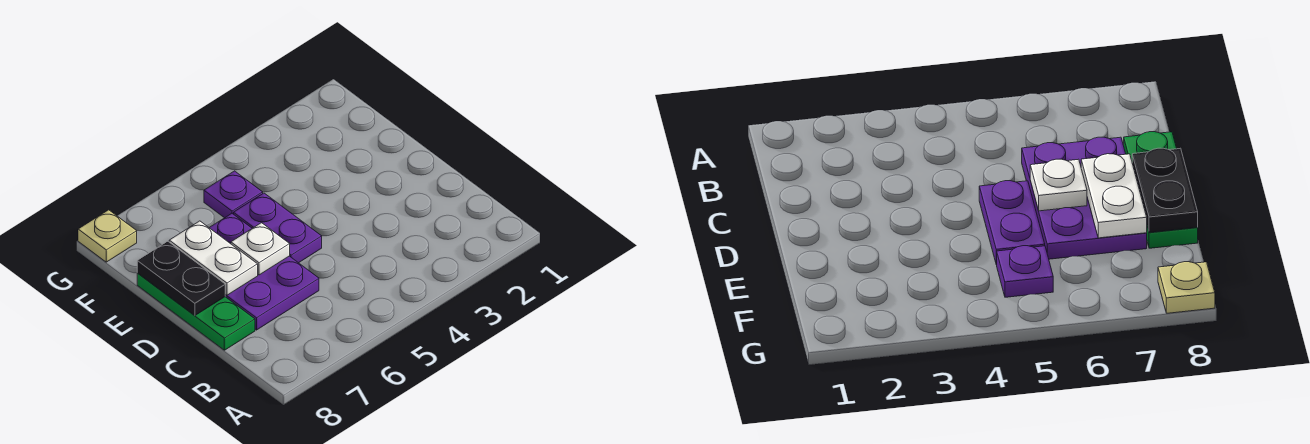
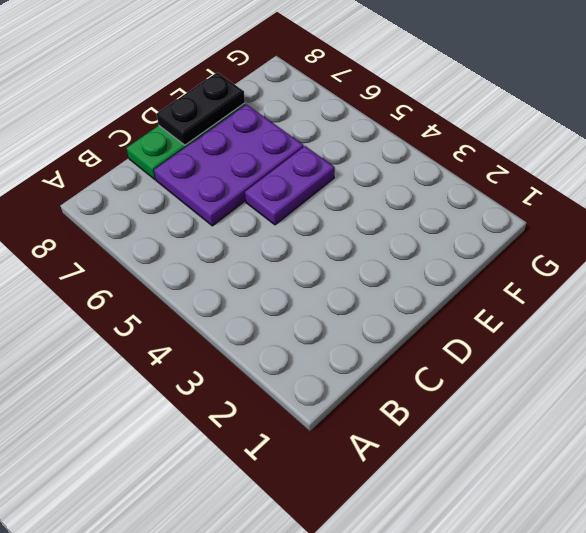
none -> purple 1x1 plate [204,171,263,218]
none -> tan 1x1 plate [78,210,137,262]

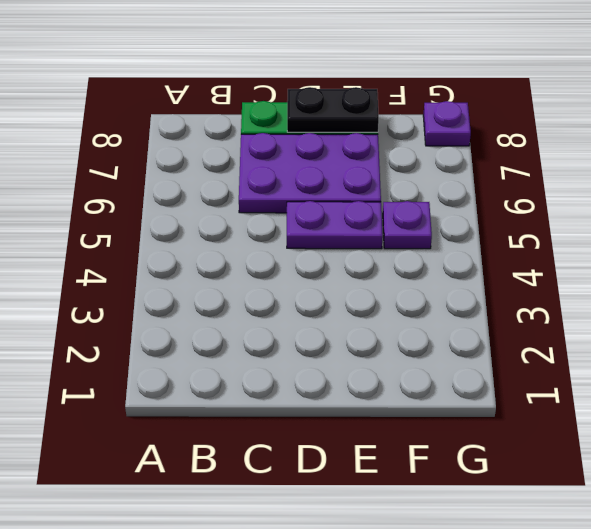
purple 1x1 plate [423,101,471,146] -> tan 1x1 plate [78,210,137,262]
none -> white 1x1 plate [231,223,290,275]
none -> white 1x2 plate [169,221,258,295]

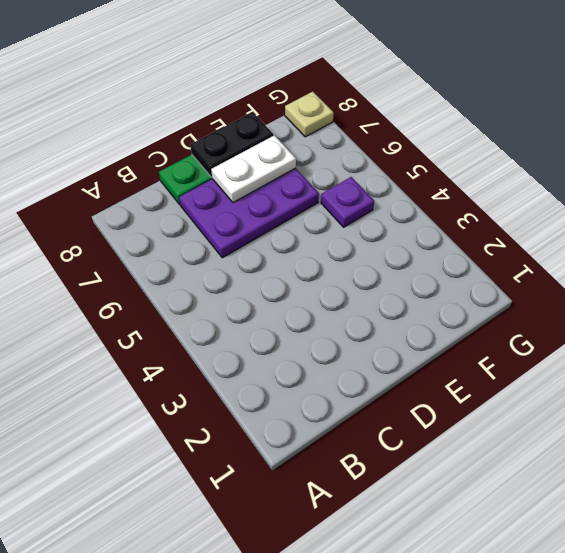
none -> purple 1x2 plate [234,193,322,263]
none -> white 1x1 plate [231,223,290,275]

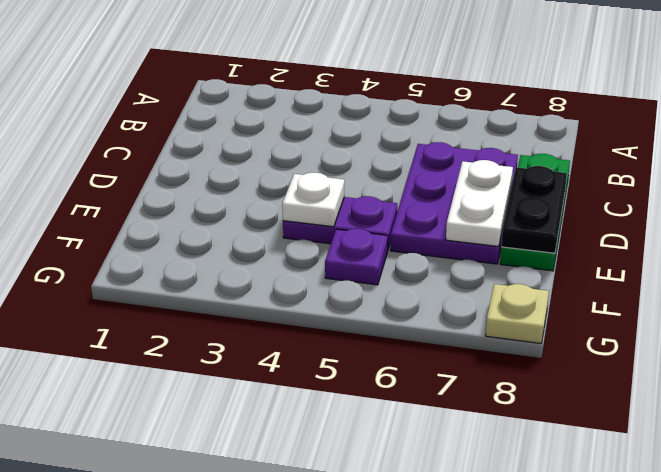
purple 1x2 plate [283,196,397,249] -> purple 1x2 plate turned to [234,193,322,263]
white 1x1 plate [282,173,344,227] -> white 1x1 plate moved to [231,223,290,275]

